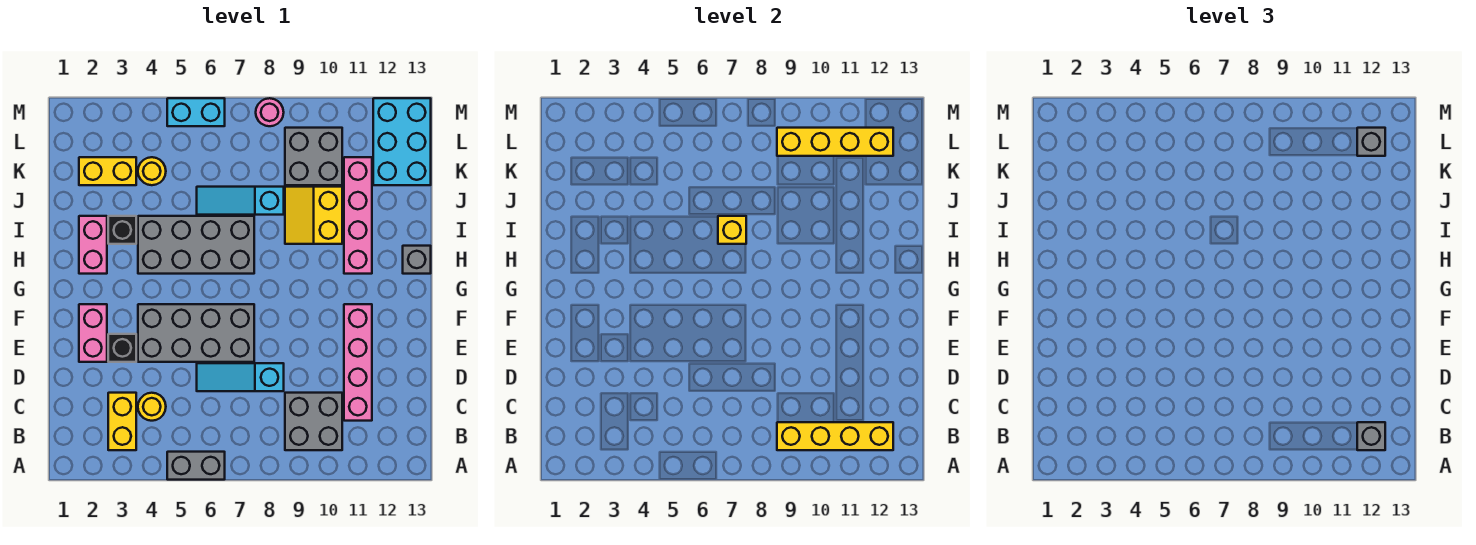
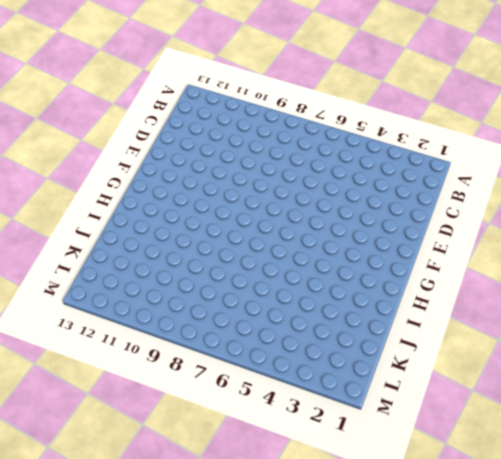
none -> grey 1x2 brick [167,452,225,480]
none -> yellow 1x2 brick [108,393,136,450]
none -> grey 2x2 brick [285,393,342,450]

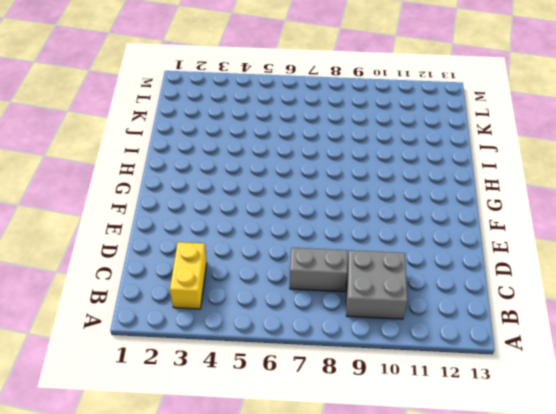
grey 1x2 brick [290,248,347,292] -> grey 1x2 brick moved to [167,452,225,480]
none -> yellow 1x1 round brick [138,393,166,421]
none -> pink 1x4 brick [344,304,372,421]
none -> cyan 1x3 slope [197,363,284,391]

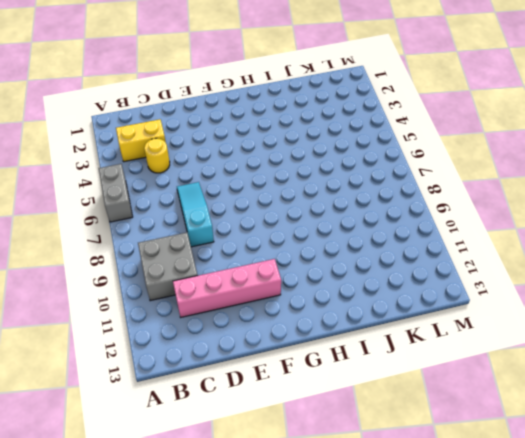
none -> pink 1x2 brick [79,304,107,362]
none -> black 1x1 brick [108,334,136,362]
none -> grey 2x4 brick [138,304,254,362]

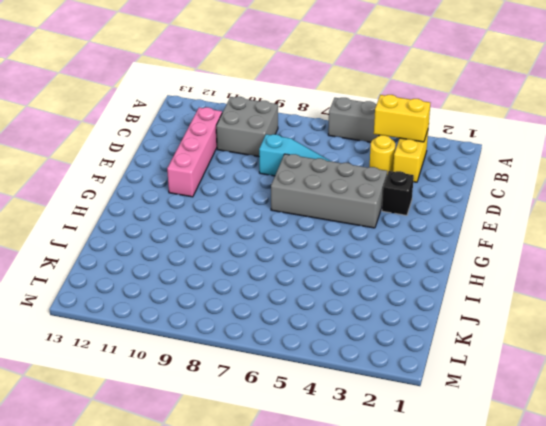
yellow 1x2 brick [374,95,430,142] -> yellow 1x2 brick moved to [79,157,136,185]
none -> pink 1x2 brick [79,304,107,362]
none -> pink 1x2 brick [79,216,107,274]
none -> grey 2x4 brick [138,216,254,274]

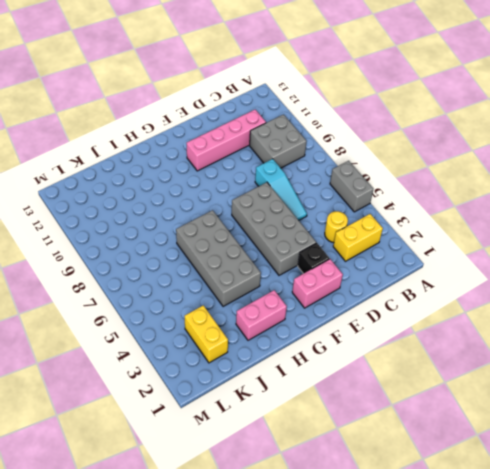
none -> pink 1x4 brick [344,157,372,274]
none -> grey 1x1 brick [403,246,431,274]
none -> black 1x1 brick [108,216,136,244]

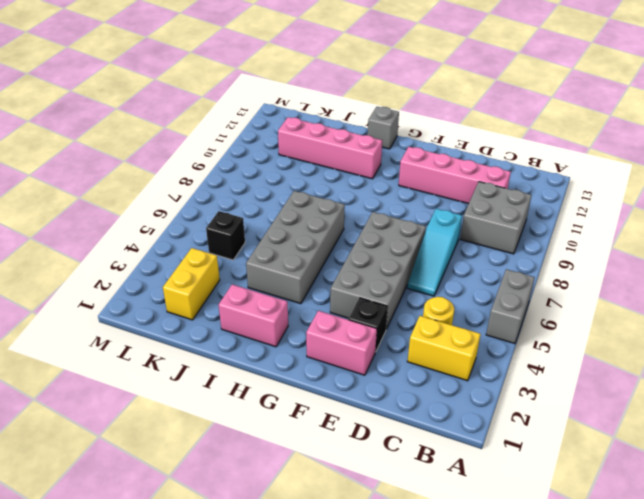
black 1x1 brick [206,211,245,260] -> black 1x1 brick moved to [108,216,136,244]
none -> yellow 2x2 slope [285,187,342,244]
none -> cyan 1x3 slope [197,187,284,215]
none -> yellow 1x1 round brick [138,157,166,185]

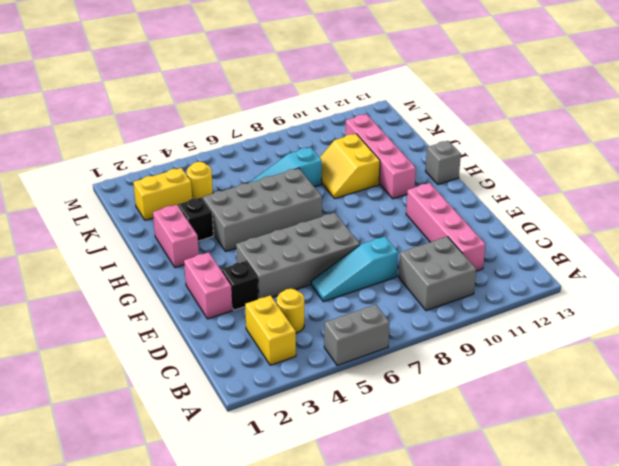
none -> grey 2x2 brick [285,128,342,185]
none -> cyan 2x3 brick [373,98,431,185]
none -> cyan 1x2 brick [167,98,225,126]

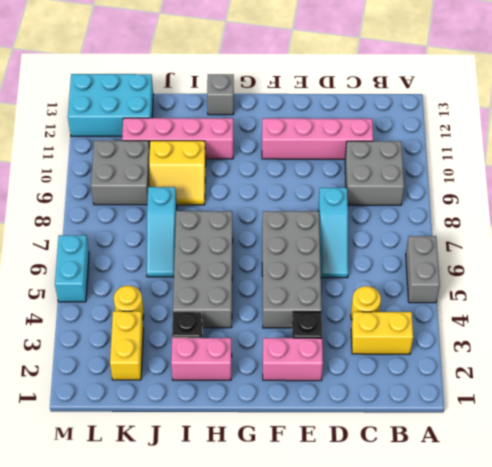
none -> pink 1x1 round brick [256,98,284,126]
none -> yellow 1x4 brick [777,422,893,450]
none -> yellow 1x1 brick [718,216,746,244]

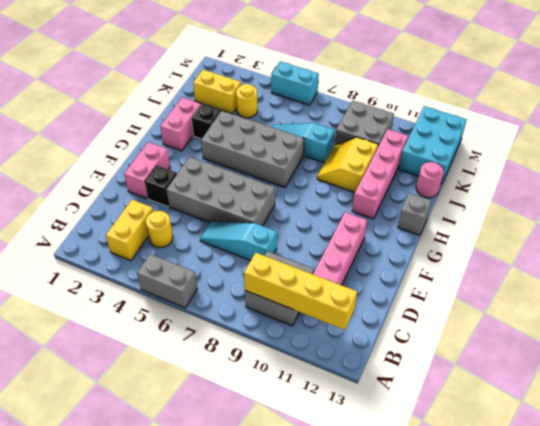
pink 1x1 round brick [416,162,444,198] -> pink 1x1 round brick moved to [256,98,284,126]
none -> yellow 1x1 brick [718,216,746,244]
none -> yellow 1x4 brick [777,128,893,156]
none -> grey 1x1 brick [1357,422,1385,450]

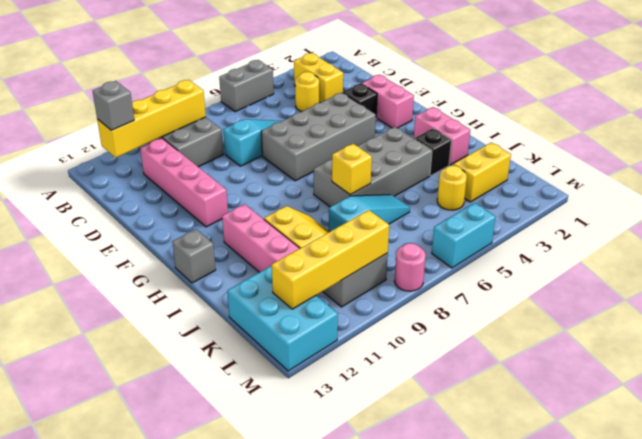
none -> grey 1x1 brick [1357,128,1385,156]

